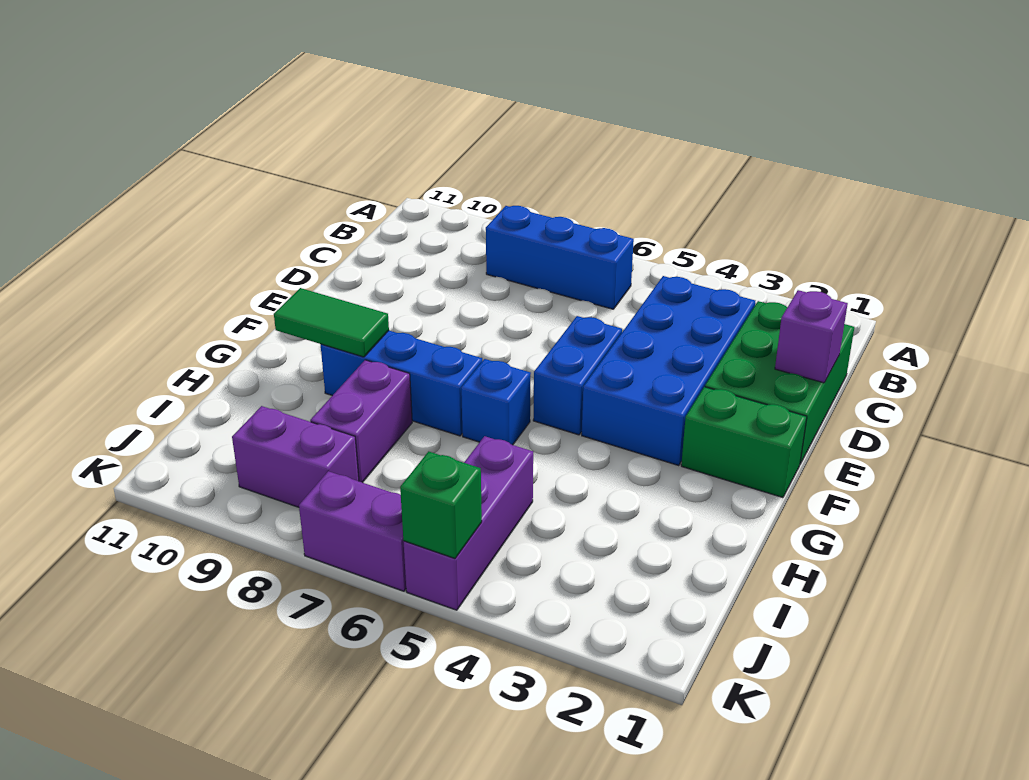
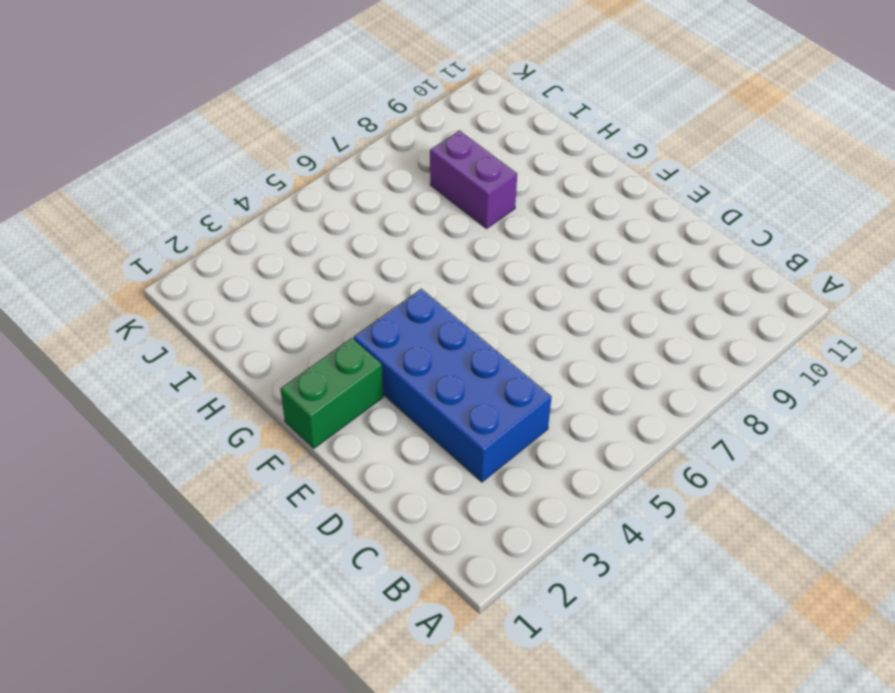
none -> blue 1x3 brick [486,206,634,309]
none -> green 2x3 brick [705,301,854,464]
none -> blue 1x2 brick [533,316,622,435]

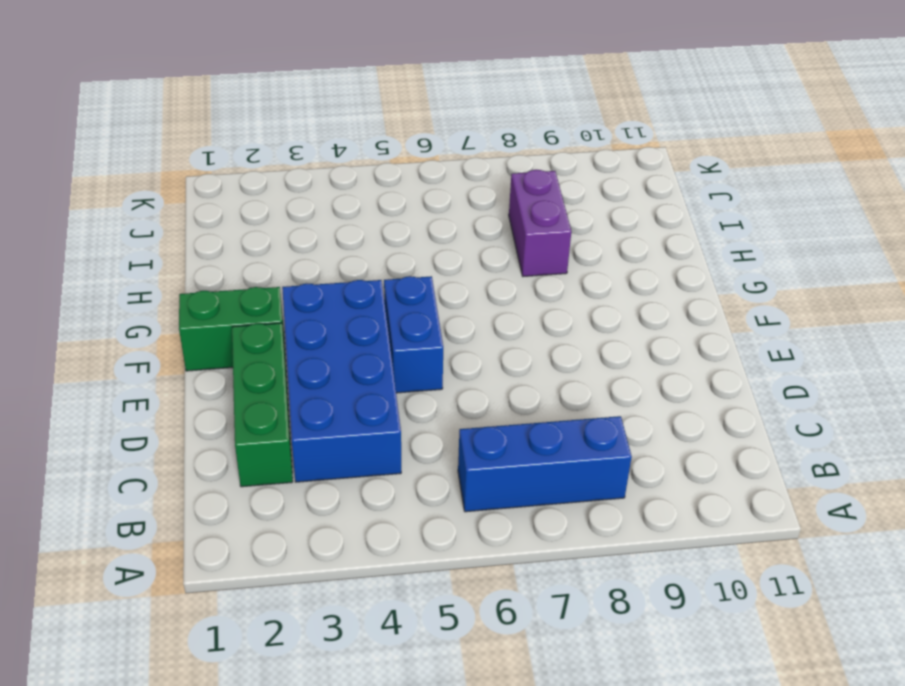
green 1x3 brick [232,323,293,487] -> green 2x3 brick [705,301,854,464]
none -> blue 1x1 brick [461,359,531,445]
none -> blue 1x3 brick [321,331,482,436]
none -> purple 1x3 brick [403,436,533,610]

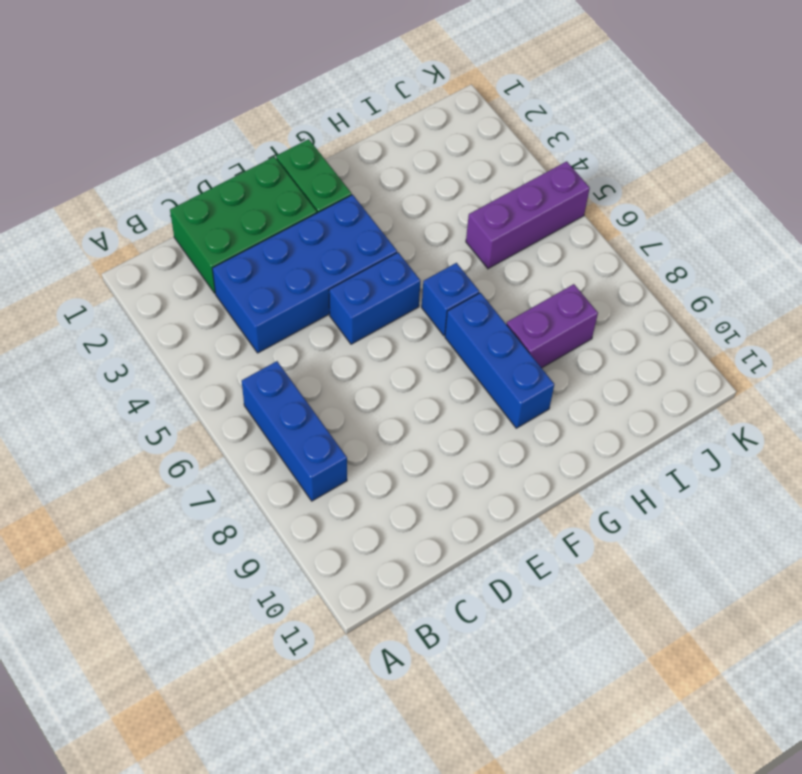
none -> purple 1x2 brick [232,406,359,507]
none -> purple 1x2 brick [299,471,406,591]
none -> purple 1x1 brick [775,290,848,383]

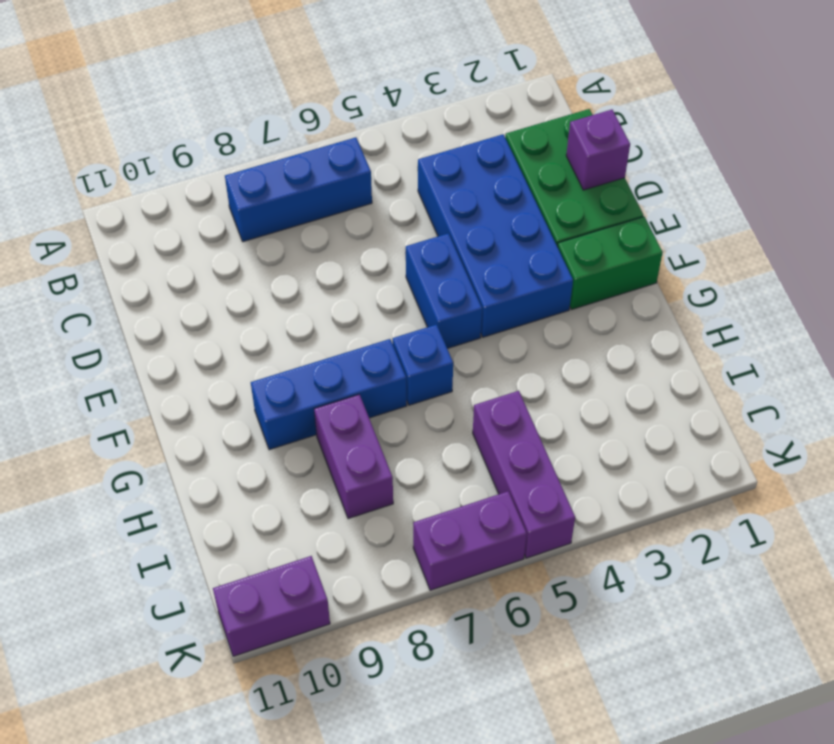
purple 1x2 brick [213,556,330,656] -> purple 1x2 brick moved to [232,406,359,507]
none -> green 1x2 tile [274,288,389,357]
none -> green 1x1 brick [400,451,482,558]

